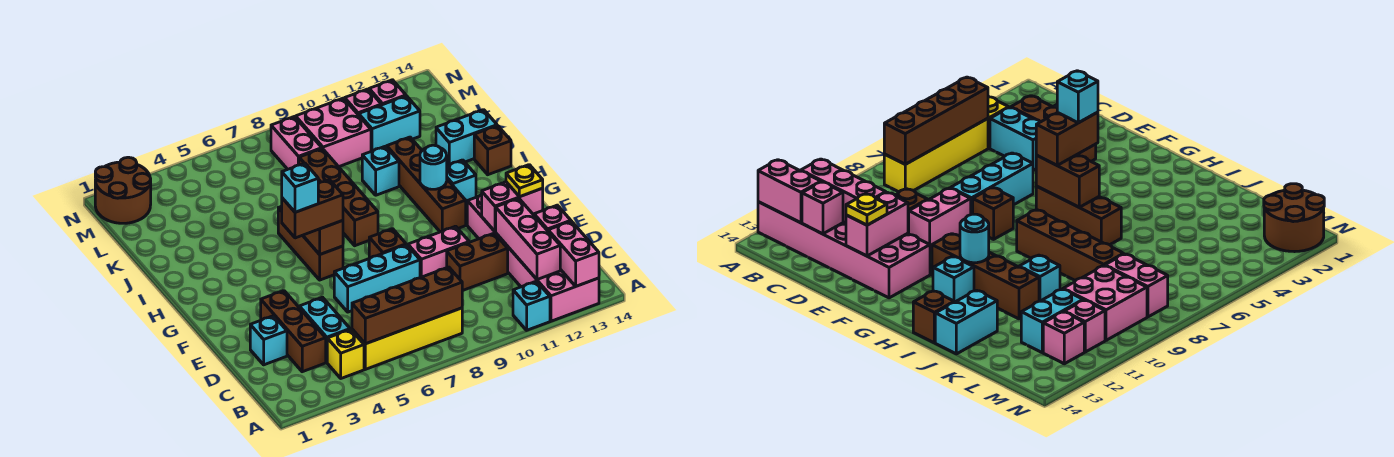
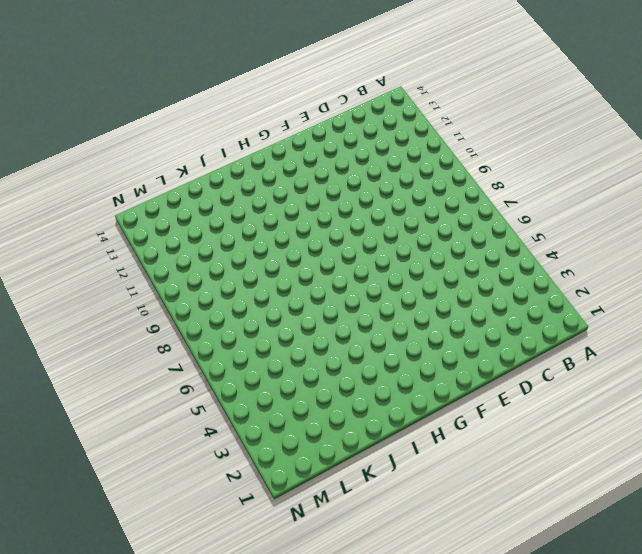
none -> cyan 1x1 brick [513,281,550,330]
none -> pink 2x6 brick [467,195,599,321]
none -> yellow 1x1 brick [327,329,364,378]
none -> yellow 1x4 brick [352,308,462,369]

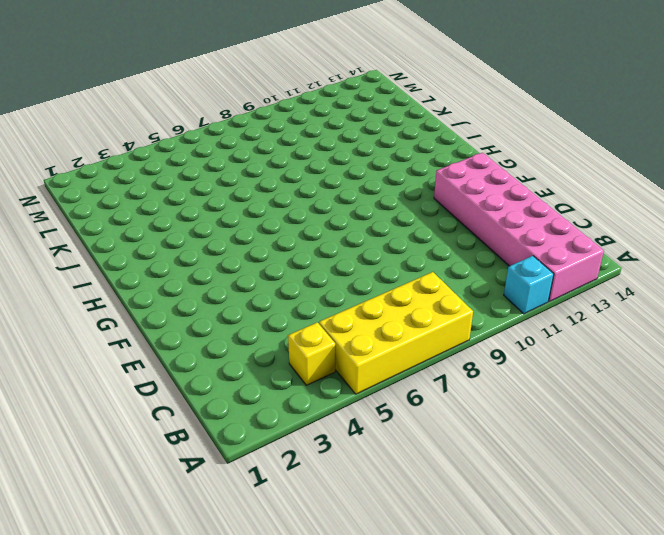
yellow 2x4 brick [319,272,473,394] -> yellow 1x4 brick [352,308,462,369]
none -> brown 1x3 brick [261,291,326,372]
none -> cyan 1x2 brick [299,297,350,362]
none -> cyan 1x1 brick [250,316,287,365]
none -> brown 1x2 brick [447,233,508,291]

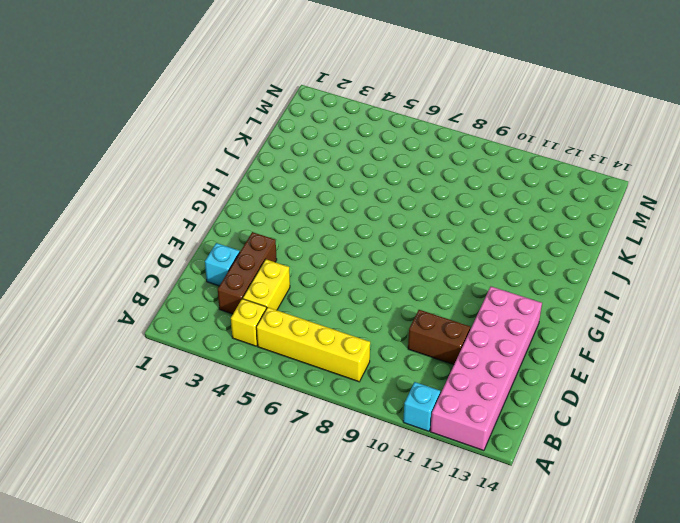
yellow 1x2 brick [243,259,290,310] -> cyan 1x2 brick [299,297,350,362]
none -> cyan 1x3 brick [334,245,420,312]
none -> pink 1x2 brick [408,226,469,278]
none -> brown 1x1 brick [369,229,406,259]
none -> brown 1x3 brick [278,206,343,280]

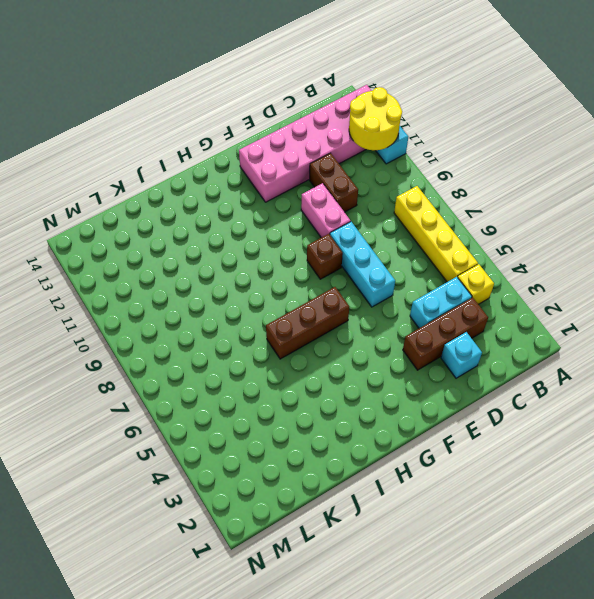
yellow 2x2 round brick [349,87,402,150] -> pink 1x3 brick [496,198,560,280]
none -> brown 1x4 brick [387,137,466,232]
none -> brown 1x4 brick [299,149,378,246]
none -> cyan 1x1 brick [447,160,476,204]
none -> brown 1x1 brick [474,126,511,175]

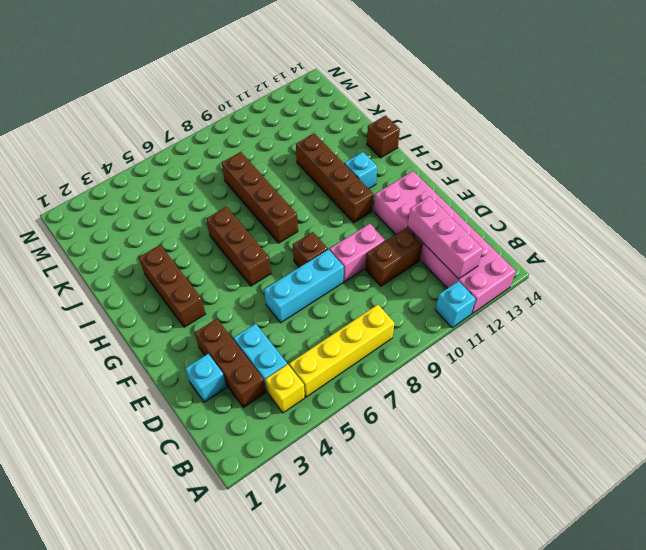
brown 1x3 brick [139,245,206,327] -> none
none -> cyan 1x1 brick [362,146,399,195]
none -> cyan 1x2 brick [436,110,497,166]
none -> pink 1x2 brick [271,117,322,169]
none -> pink 2x2 brick [296,98,371,167]

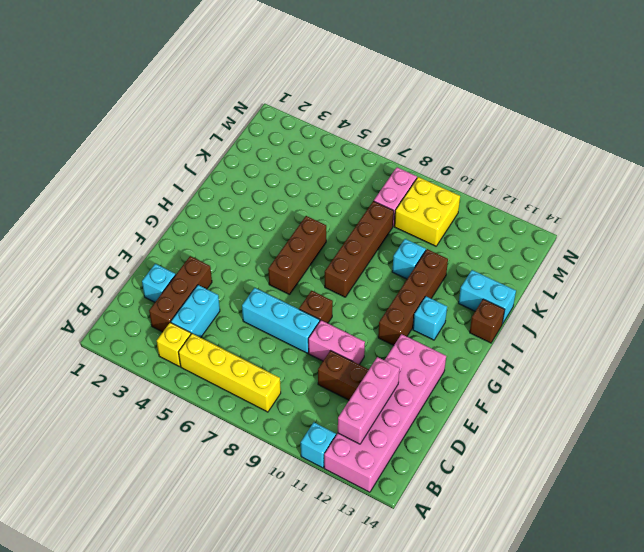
yellow 2x2 brick [394,177,460,246] -> pink 2x2 brick [296,98,371,167]
none -> cyan 1x2 brick [359,96,420,151]
none -> brown 2x2 round brick [95,157,151,223]
none -> pink 1x1 brick [345,89,381,115]
none -> pink 1x1 brick [369,80,406,105]

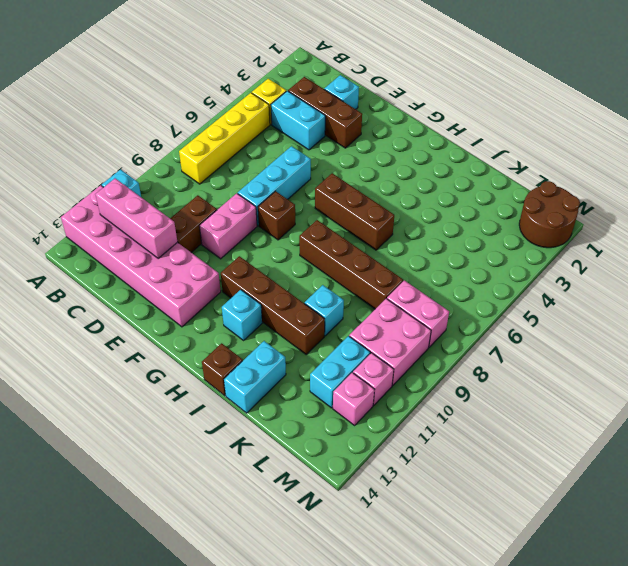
none -> pink 1x2 brick [548,221,599,286]
none -> brown 1x4 brick [352,267,462,344]
none -> pink 1x1 brick [534,205,571,231]
none -> pink 1x2 brick [482,182,543,231]

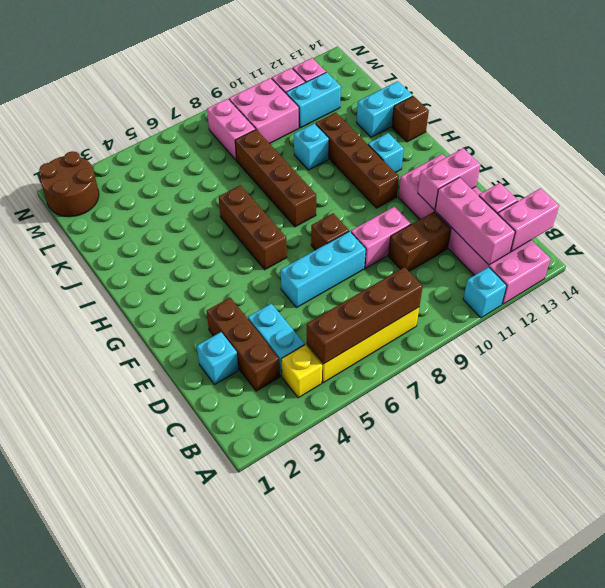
pink 1x2 brick [498,188,559,252] -> pink 1x2 brick turned to [548,221,599,286]
none -> brown 1x2 brick [303,221,343,254]
none -> cyan 1x1 round brick [420,145,447,189]
none -> yellow 1x1 plate [506,165,543,197]
none -> brown 1x2 brick [282,180,343,238]

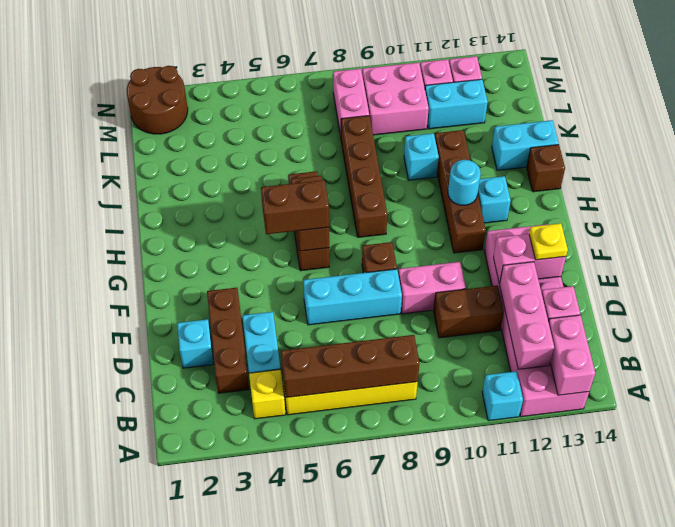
none -> cyan 1x1 brick [282,163,318,212]

